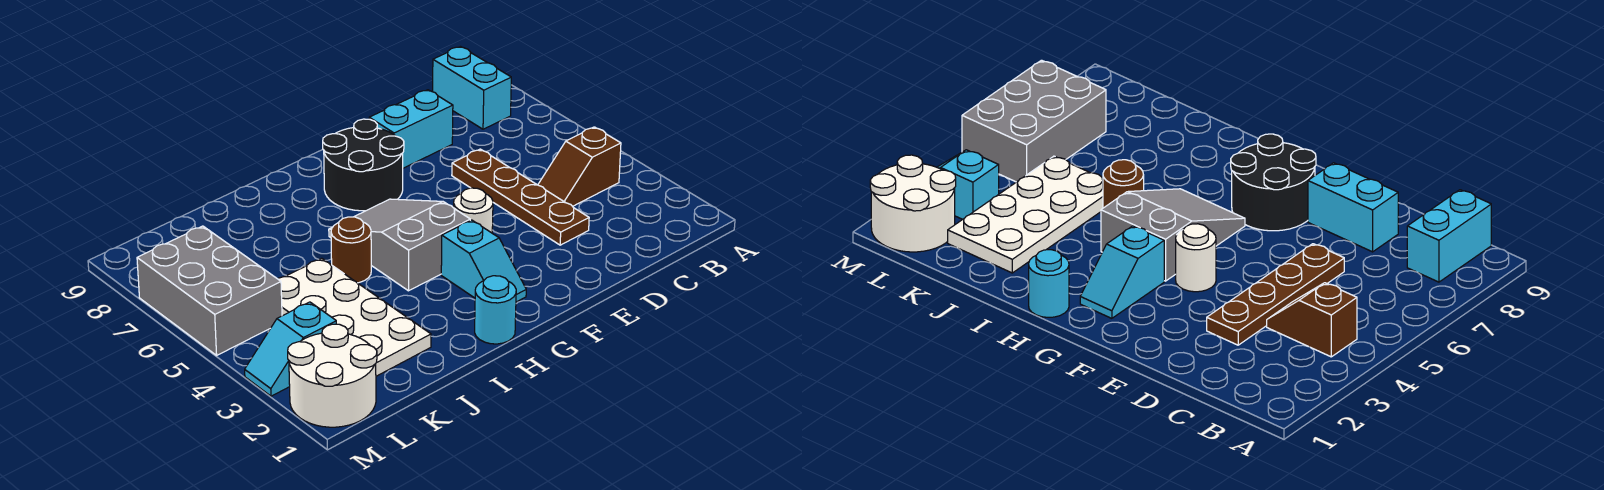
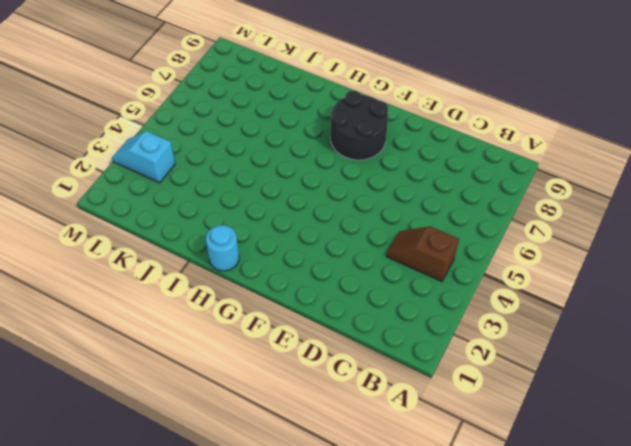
none -> cyan 1x2 brick [433,47,511,129]
none -> brown 1x4 plate [452,149,589,245]
none -> cyan 1x2 brick [369,90,453,168]

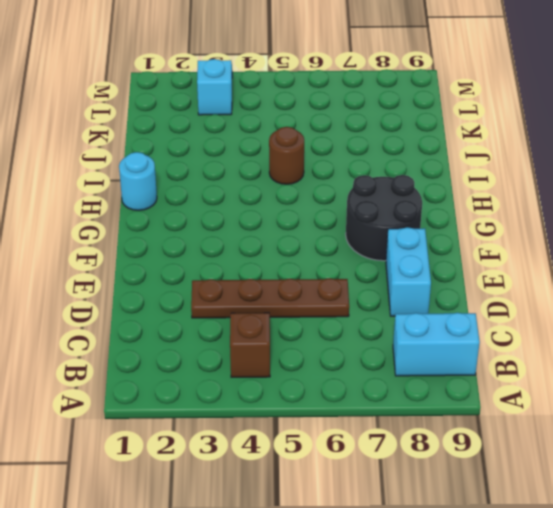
none -> white 1x1 round brick [454,188,493,233]
none -> cyan 1x2 slope [441,220,526,302]
none -> grey 2x3 slope [329,199,470,291]

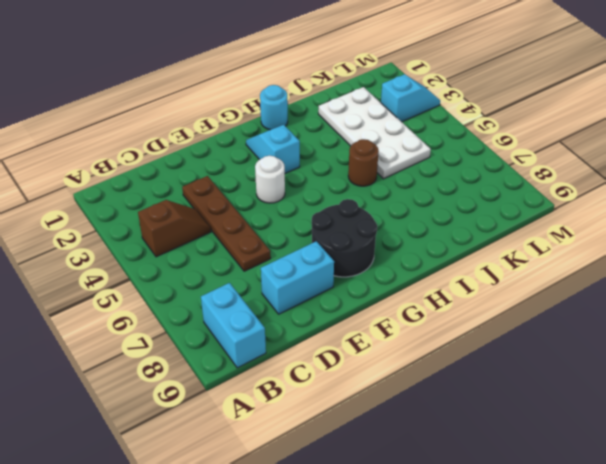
none -> grey 2x3 slope [329,199,470,291]
none -> white 2x2 round brick [288,324,377,427]
none -> grey 2x3 brick [137,226,282,355]

